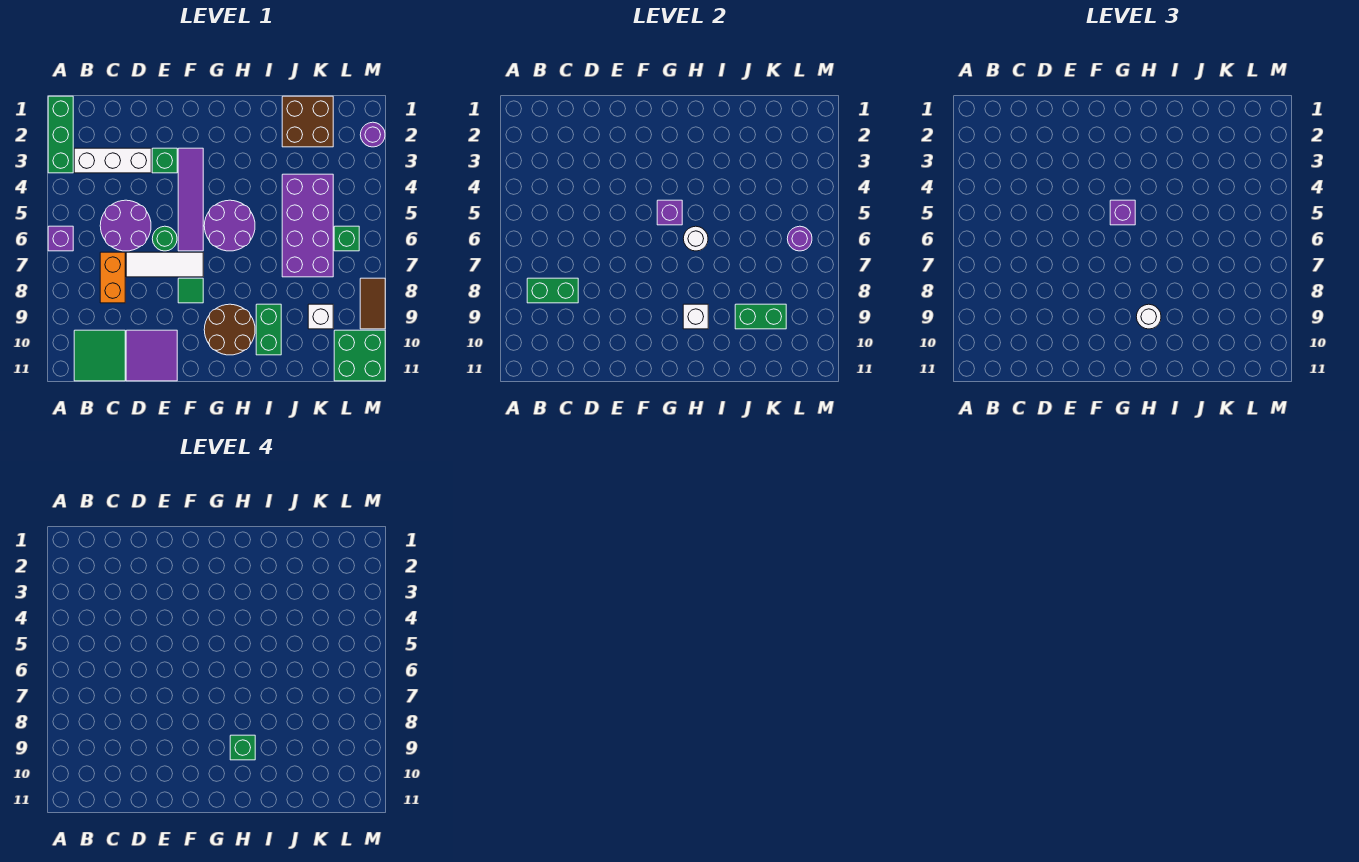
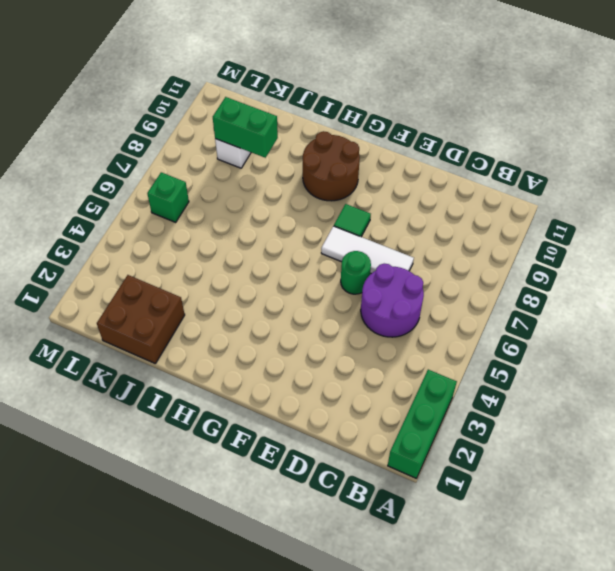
none -> purple 1x1 brick [48,226,73,251]
none -> white 1x3 brick [74,148,151,173]
none -> green 2x2 tile [74,330,125,381]
none -> orange 1x2 brick [100,252,125,303]

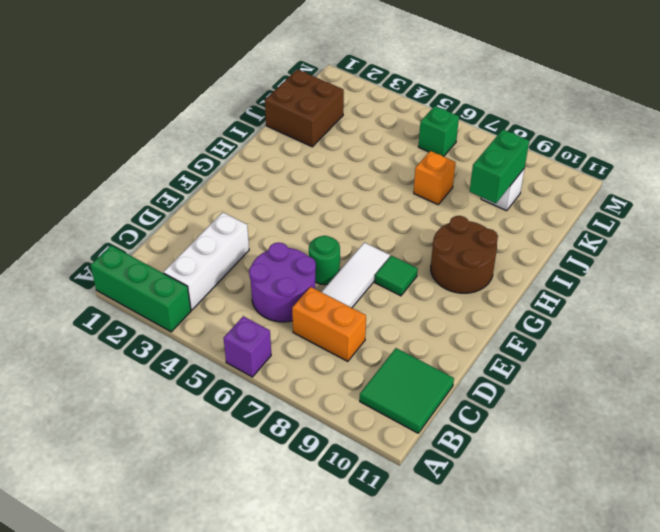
orange 1x1 brick [414,151,456,205] -> purple 2x4 brick [282,174,333,277]
none -> purple 2x2 tile [126,330,177,381]
none -> green 1x1 brick [152,148,177,173]
none -> purple 1x4 tile [178,148,203,251]
none -> purple 2x2 round brick [204,200,255,251]

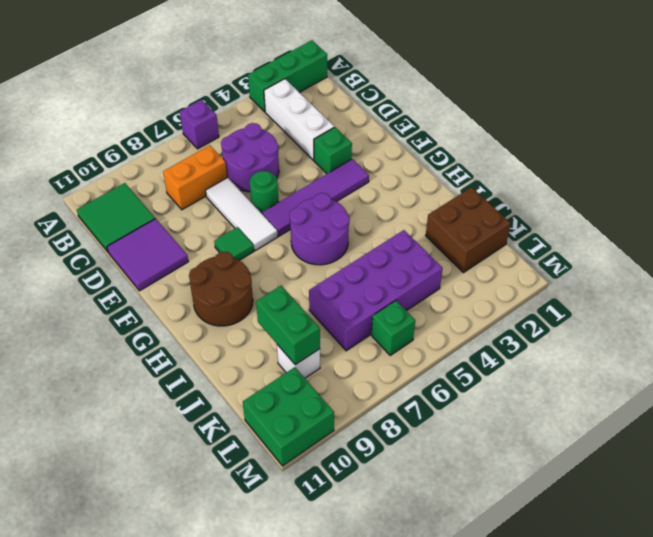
none -> green 1x2 brick [256,304,281,355]
none -> purple 1x1 round brick [360,122,385,147]
none -> brown 1x2 tile [360,278,385,329]
none -> green 1x2 brick [527,278,578,303]

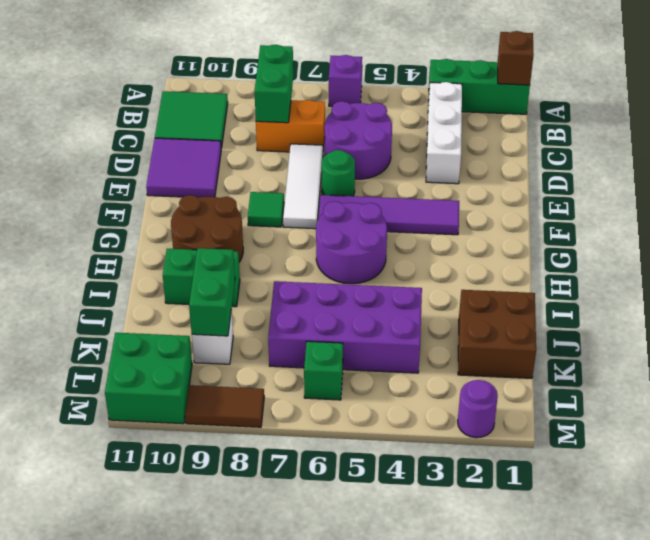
brown 1x1 brick [498,31,534,85] -> none
none -> green 1x1 brick [152,148,177,173]
none -> purple 1x1 brick [657,200,682,225]
none -> white 1x1 round brick [683,226,708,251]
none -> white 1x1 brick [683,304,708,329]

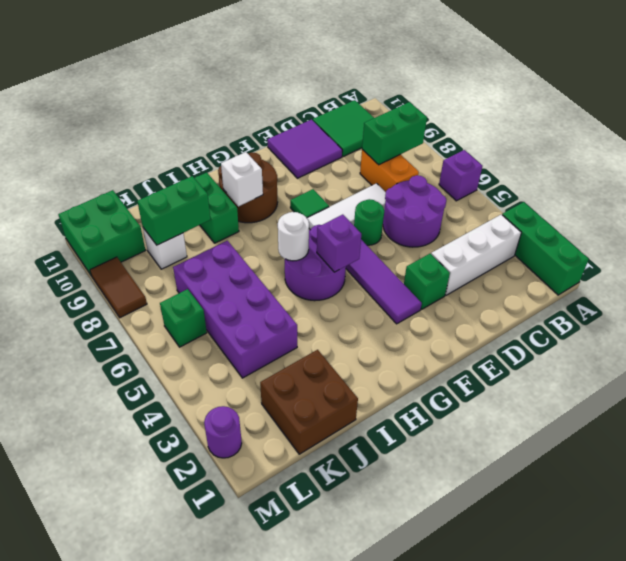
none -> purple 1x1 round brick [787,226,812,251]
none -> purple 1x1 brick [1110,200,1135,225]
none -> white 1x1 round brick [1136,304,1161,329]
none -> green 1x1 brick [230,735,255,760]

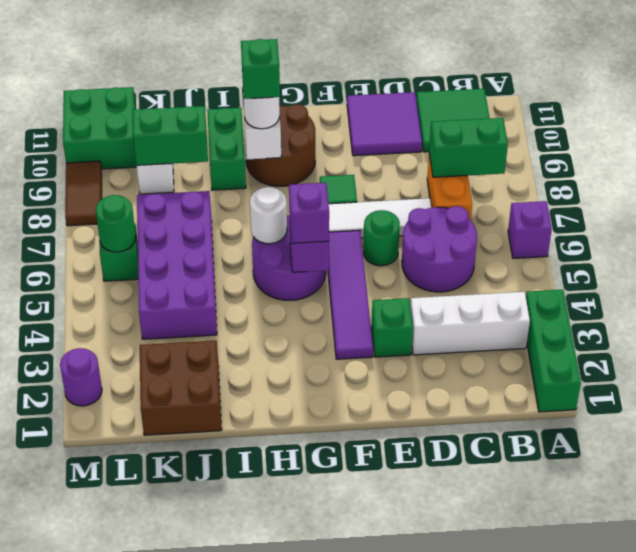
green 1x1 round brick [96,195,136,252] -> purple 1x1 round brick [787,226,812,251]

